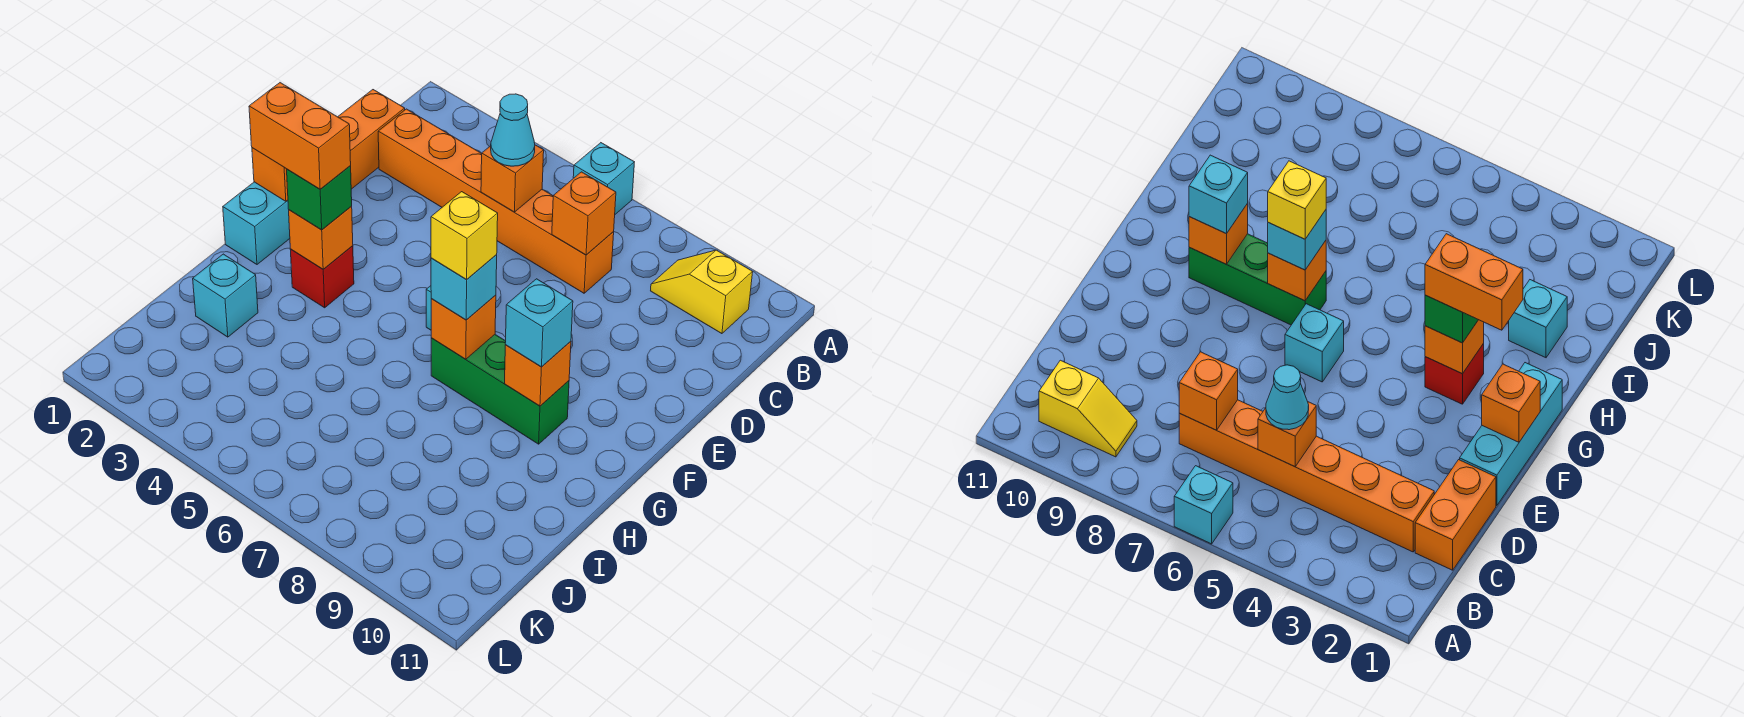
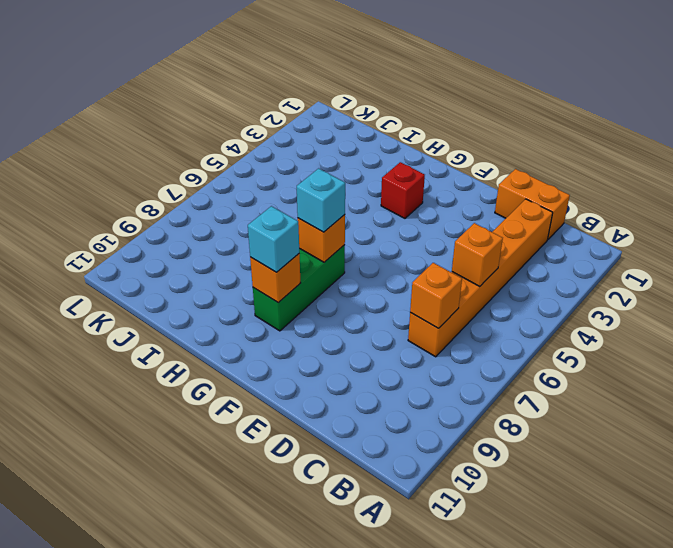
none -> cyan 1x1 brick [573,143,634,214]
none -> yellow 1x2 slope [651,250,753,334]
none -> cyan 1x3 brick [223,182,290,264]

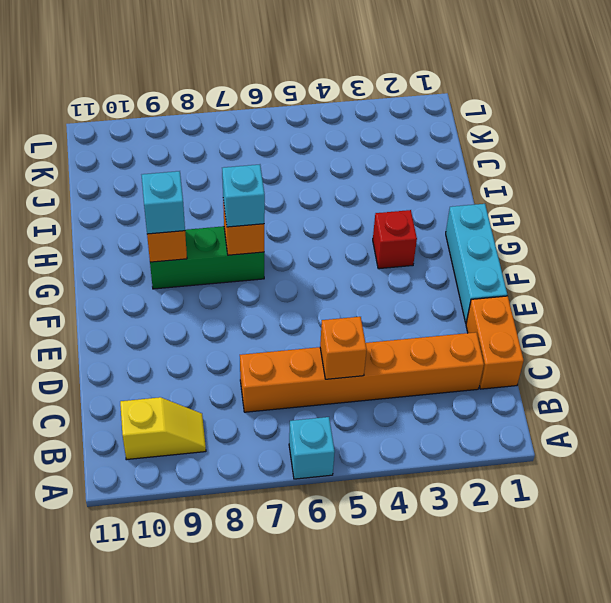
none -> cyan 1x1 brick [1285,304,1344,382]
none -> cyan 1x1 brick [193,254,258,337]
none -> orange 1x1 brick [552,172,616,255]

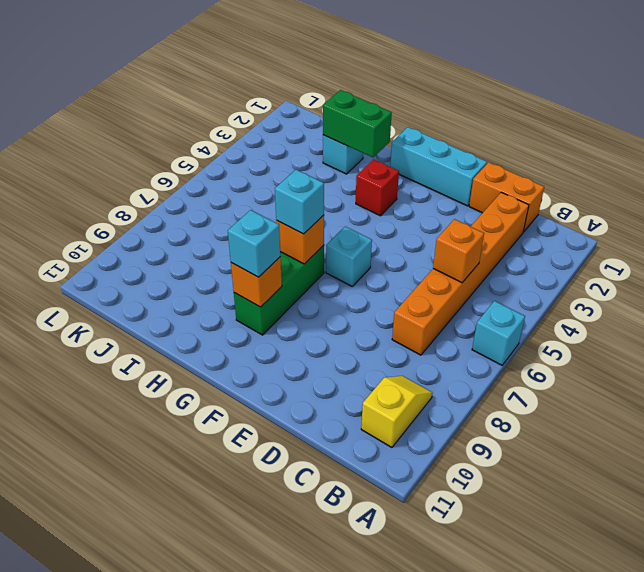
green 1x2 brick [323,90,392,157] -> none
none -> orange 1x1 brick [552,172,616,255]
none -> orange 1x1 brick [252,148,288,201]
none -> orange 1x1 brick [289,206,353,269]

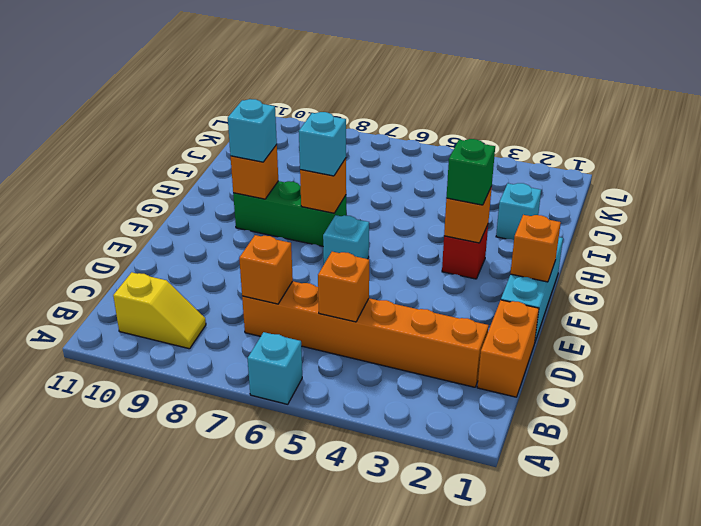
none -> cyan 1x1 cone [491,94,535,166]
none -> orange 1x2 brick [249,83,351,189]
none -> yellow 1x1 brick [431,192,498,280]

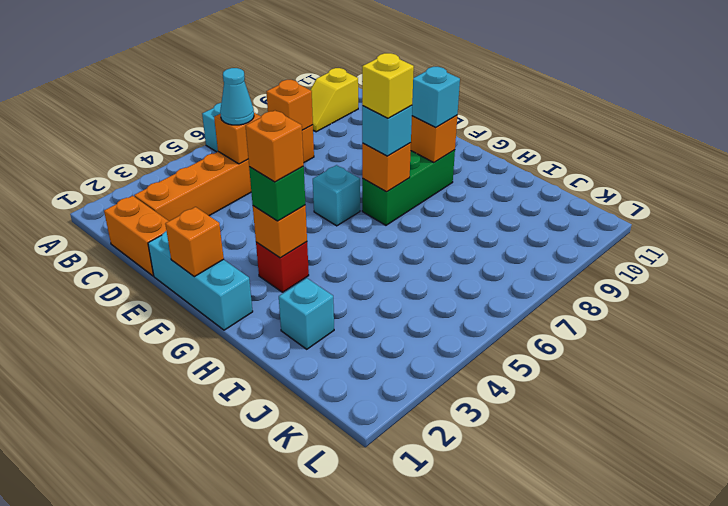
orange 1x1 brick [246,111,304,182] -> orange 1x2 brick [249,83,351,189]

